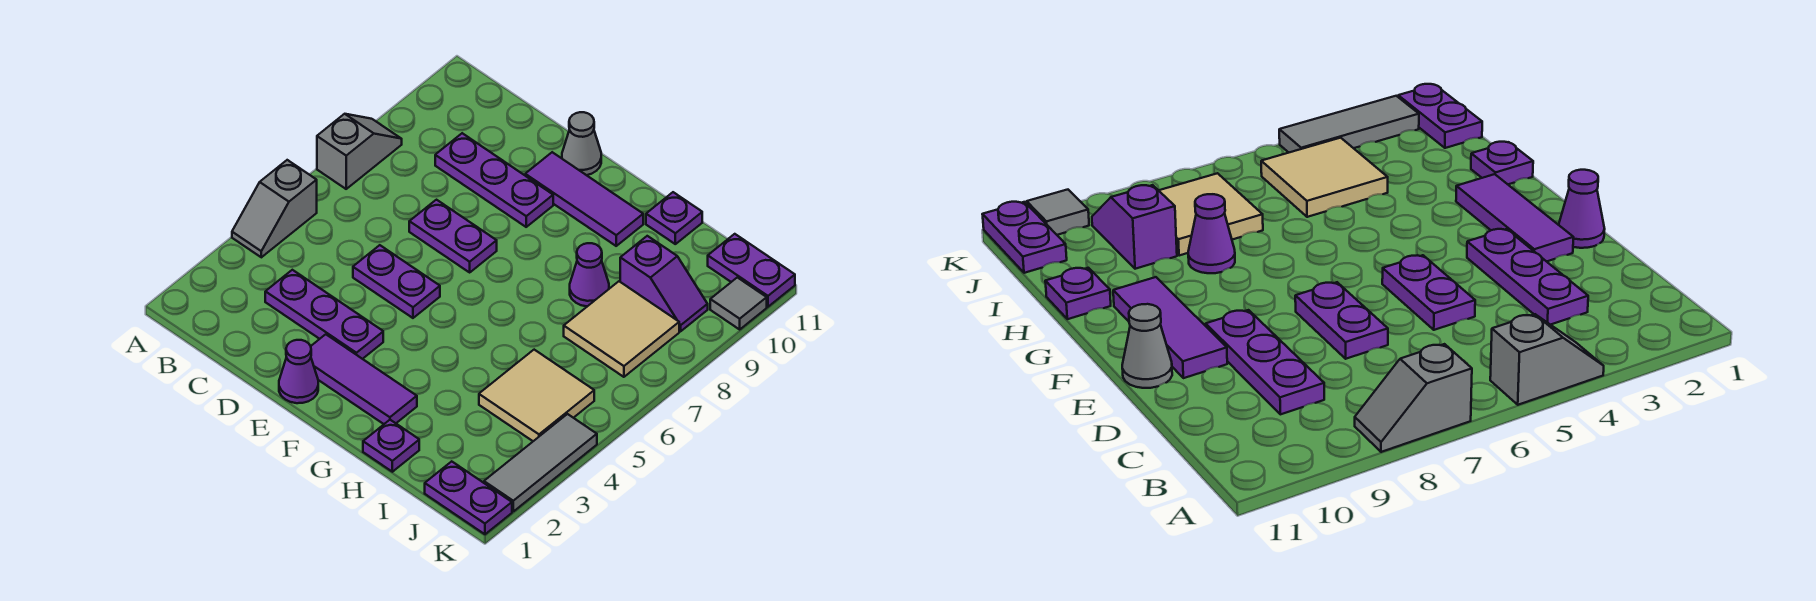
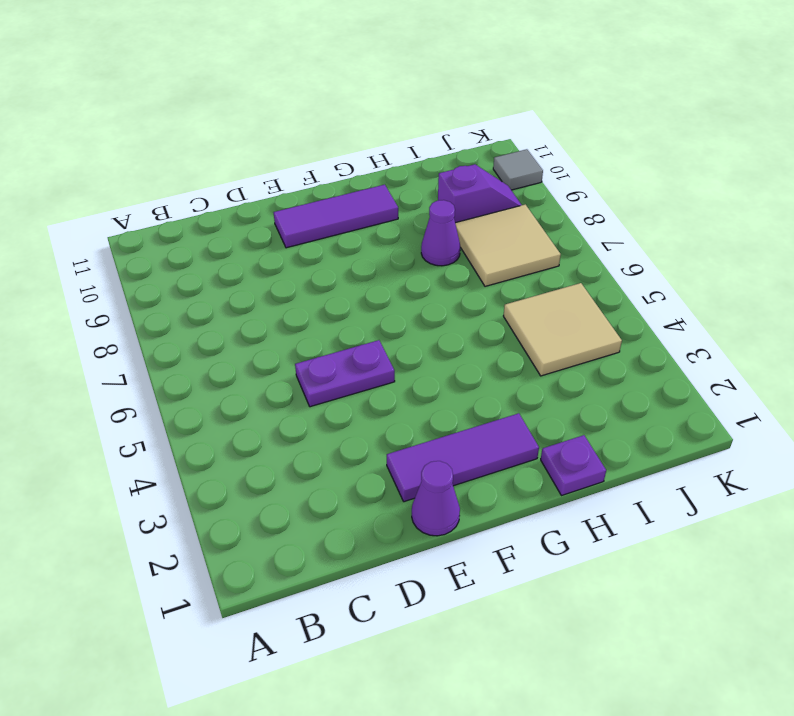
none -> grey 1x2 slope [232,160,317,257]
none -> grey 1x2 slope [317,114,402,189]
none -> purple 1x3 plate [265,270,383,359]

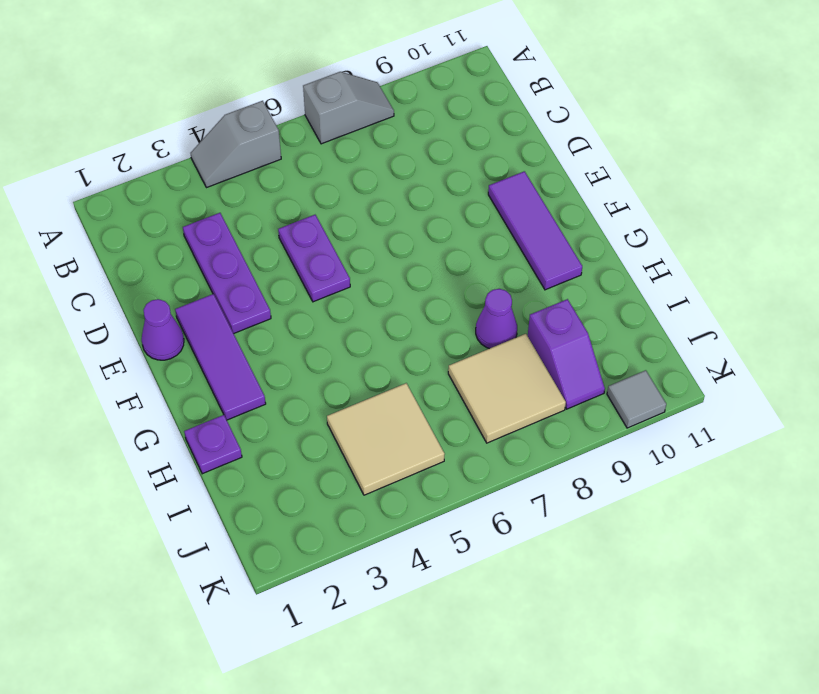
none -> purple 1x3 plate [435,133,553,227]
none -> purple 1x2 plate [409,200,497,272]
none -> grey 1x1 cone [562,112,601,175]

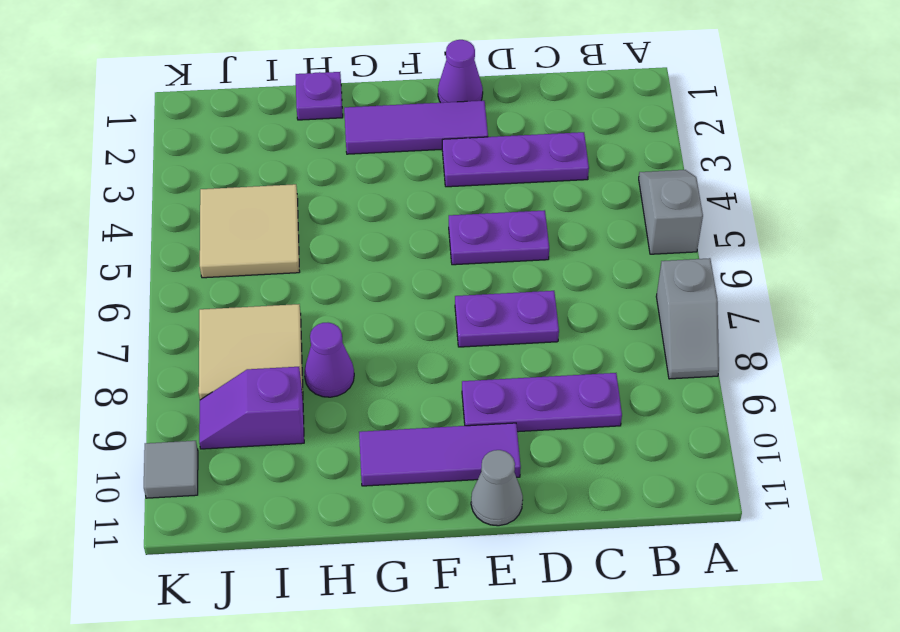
none -> purple 1x1 plate [646,192,702,244]
none -> purple 1x2 plate [425,461,512,534]
none -> purple 1x2 plate [708,234,795,307]

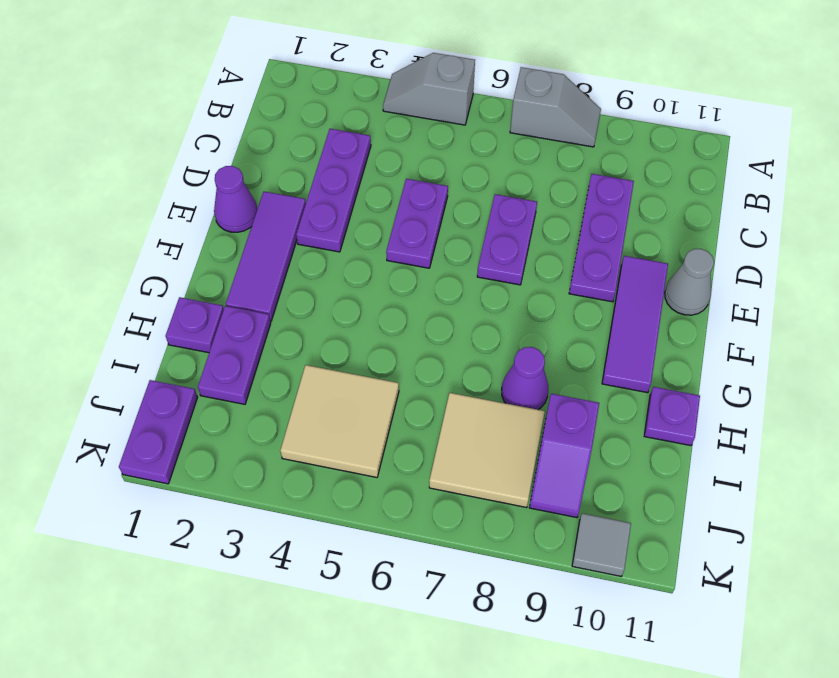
purple 1x2 plate [198,306,271,404] -> purple 1x2 plate moved to [708,234,795,307]
none -> grey 1x3 tile [484,414,597,511]

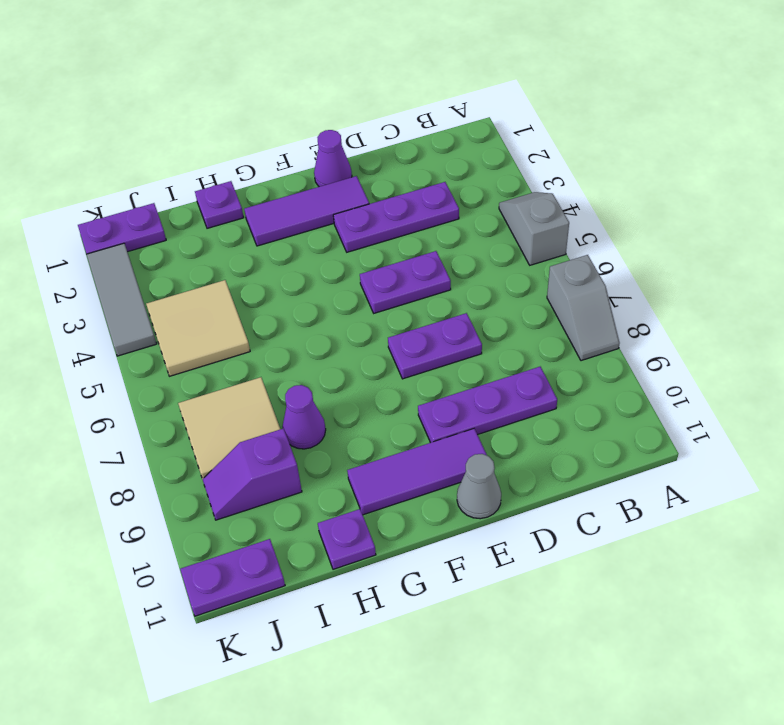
none -> grey 1x1 tile [710,277,767,329]

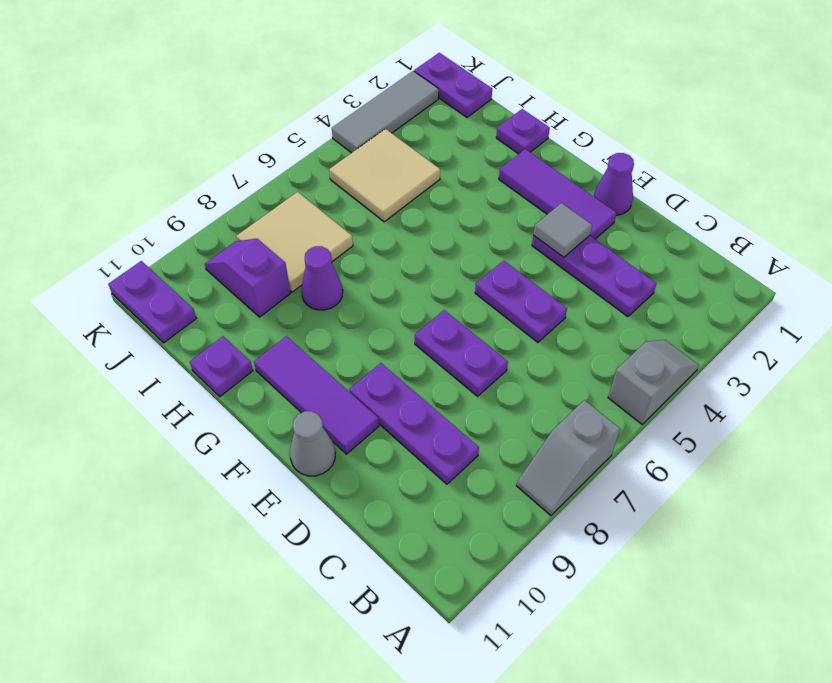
grey 1x1 tile [533,203,592,257] -> grey 1x1 tile moved to [710,277,767,329]

